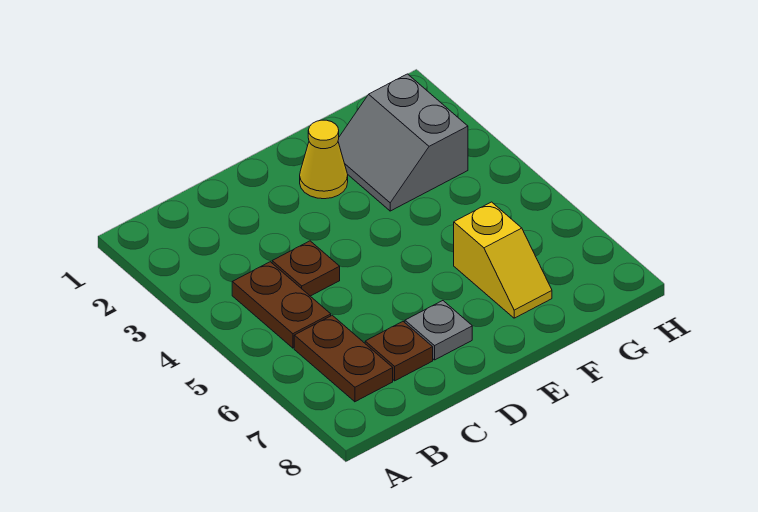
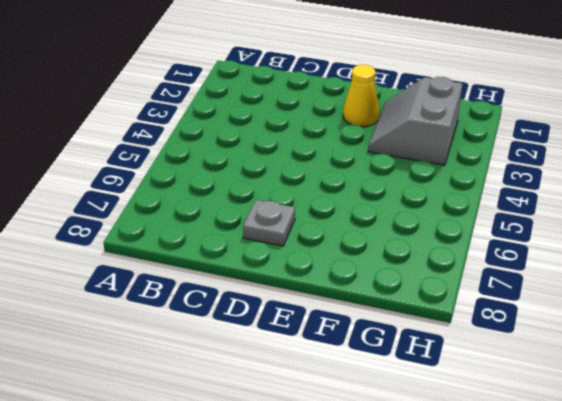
none -> brown 1x2 plate [232,262,331,348]
none -> brown 1x2 plate [294,315,393,402]

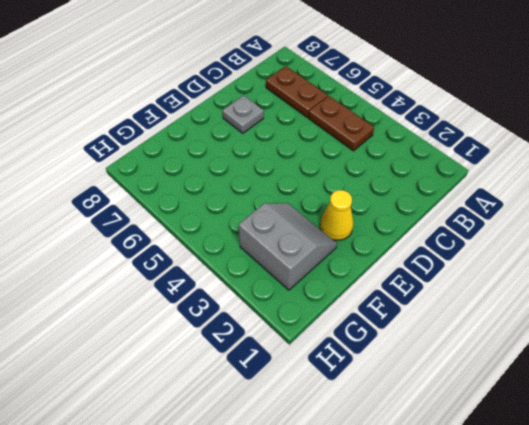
none -> brown 1x1 plate [272,241,340,296]
none -> brown 1x1 plate [365,322,433,381]

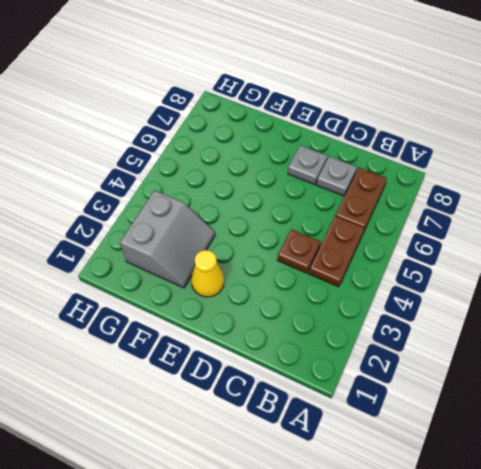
grey 1x1 plate [316,156,357,196] -> brown 1x1 plate [365,322,433,381]
none -> yellow 1x2 slope [454,202,552,318]

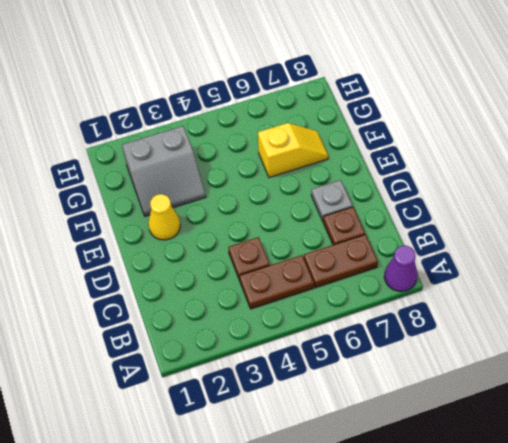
purple 1x1 cone [384,246,418,292] -> none

